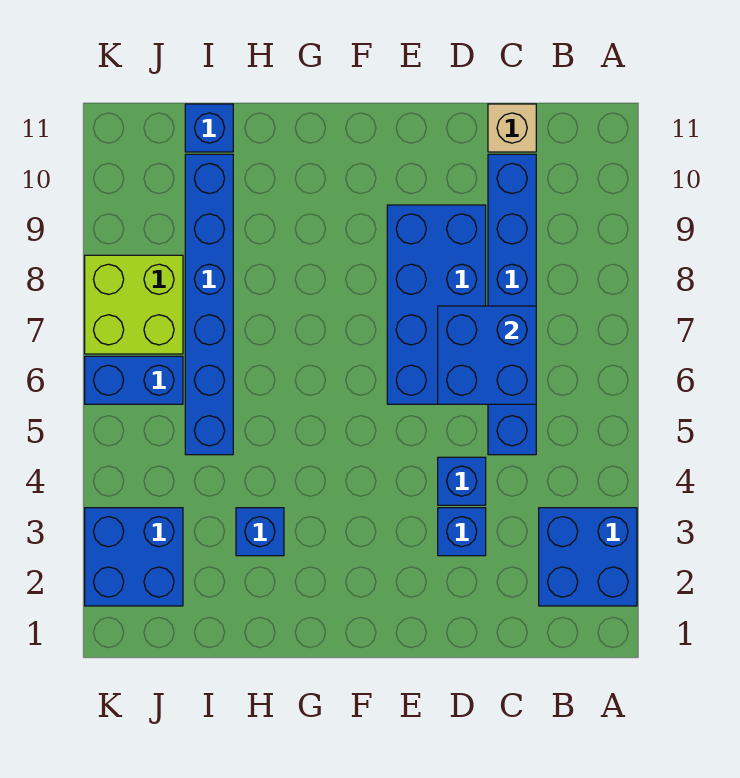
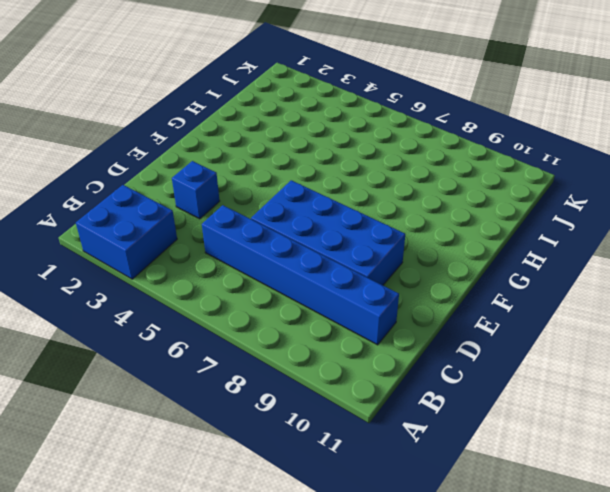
none -> tan 1x1 brick [488,104,536,152]
none -> blue 1x1 brick [438,457,486,505]
none -> blue 1x1 brick [236,508,284,556]

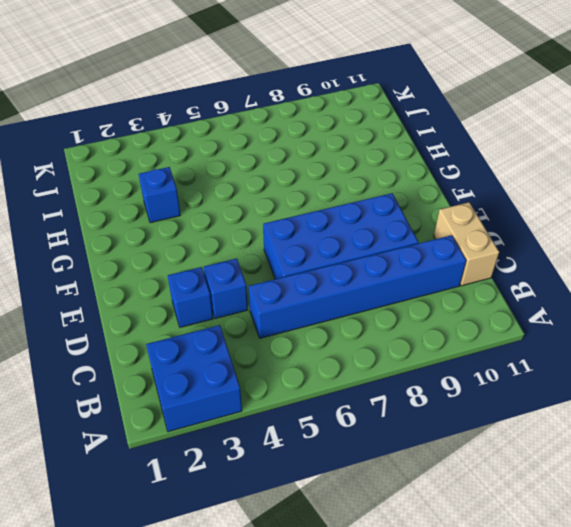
tan 1x2 brick [434,202,499,286] -> tan 1x1 brick [488,104,536,152]
none -> blue 1x6 brick [185,154,233,455]
none -> blue 1x1 brick [185,104,233,152]
none -> blue 2x2 brick [85,508,183,606]

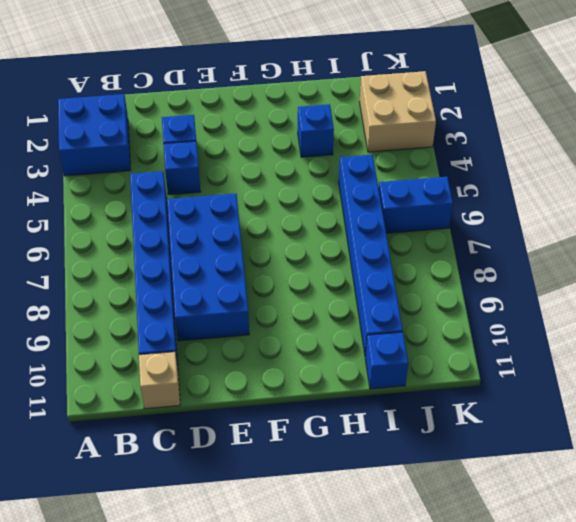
tan 2x2 brick [359,71,436,152] -> blue 2x2 brick [85,508,183,606]
none -> lime 2x2 brick [85,255,183,354]
none -> blue 2x2 brick [438,306,536,404]

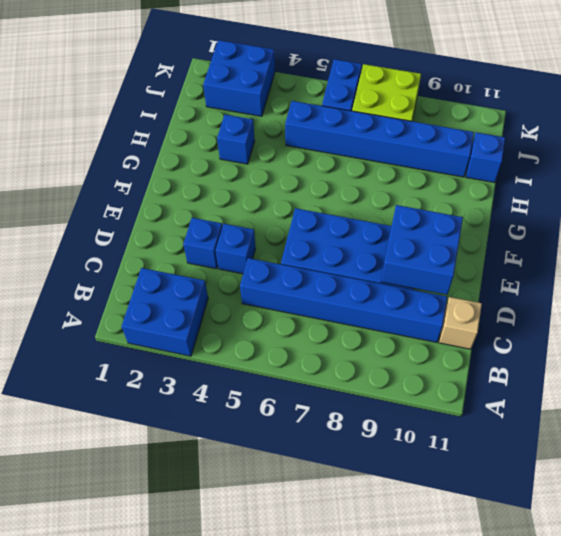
blue 2x2 brick [381,205,463,295] -> blue 2x2 brick moved to [438,306,536,404]

